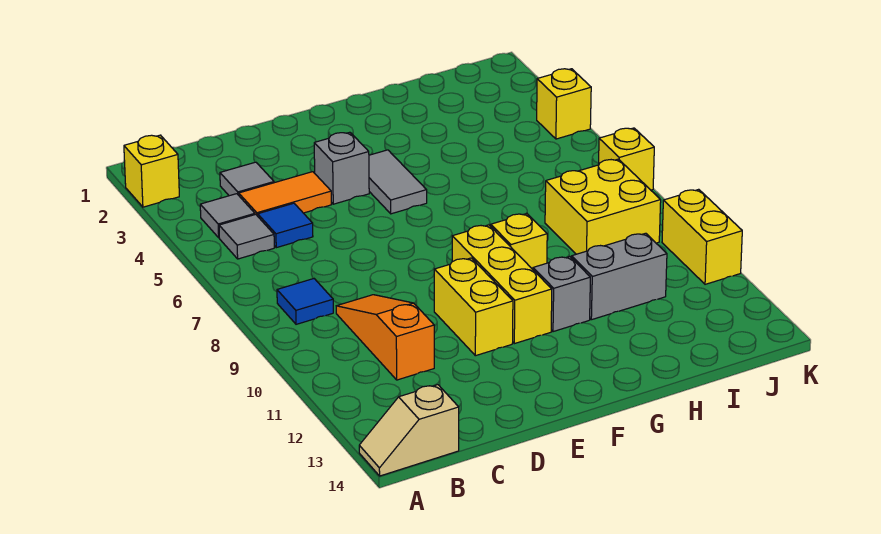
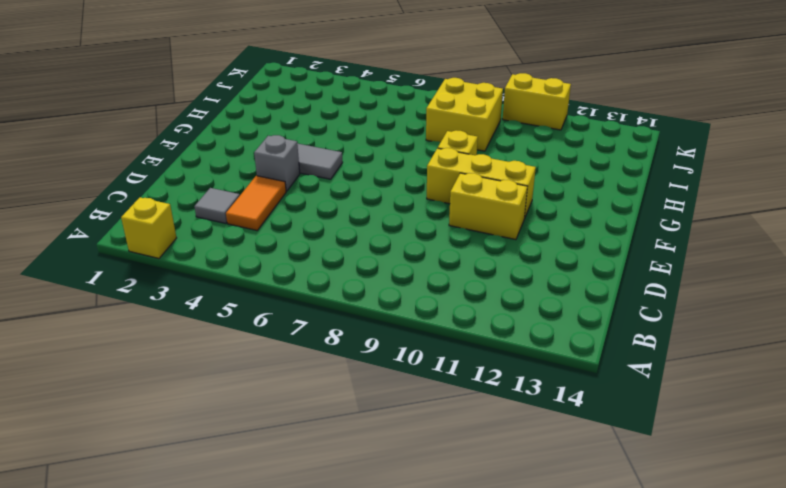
none -> tan 1x2 slope [359,385,459,476]
none -> grey 1x1 tile [200,194,255,238]
none -> grey 1x1 tile [219,214,274,259]

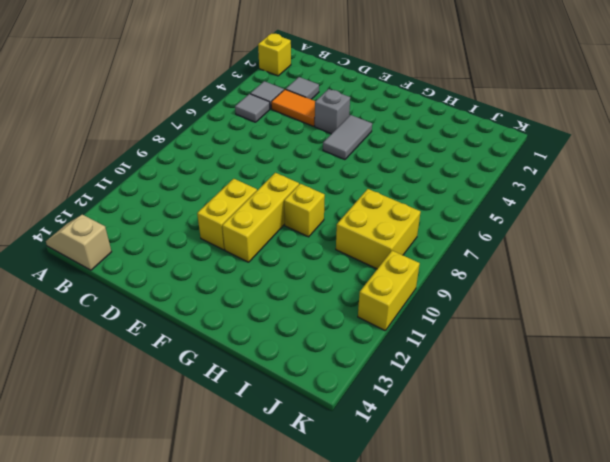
none -> blue 1x1 tile [277,279,333,324]
none -> blue 1x1 tile [258,203,313,248]
none -> orange 1x3 slope [336,295,434,380]

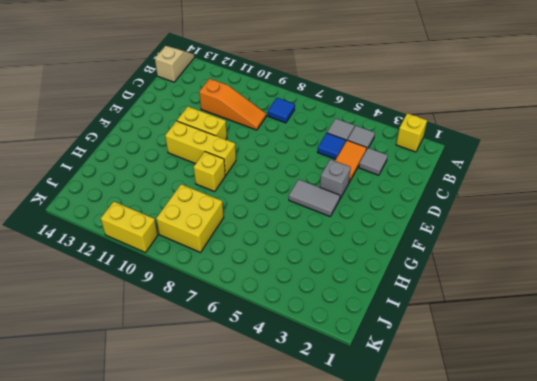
none -> grey 1x1 brick [533,256,590,332]
none -> grey 1x2 brick [572,233,667,320]
none -> yellow 1x1 brick [537,69,591,139]

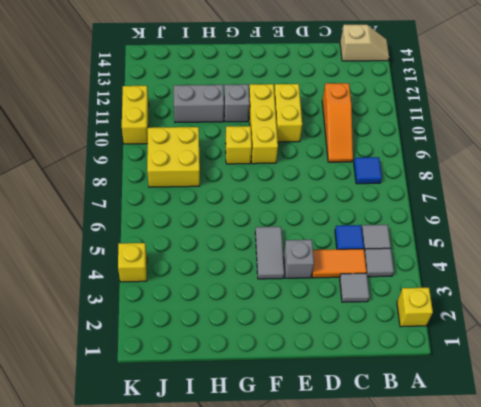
none -> yellow 1x1 brick [599,128,654,190]

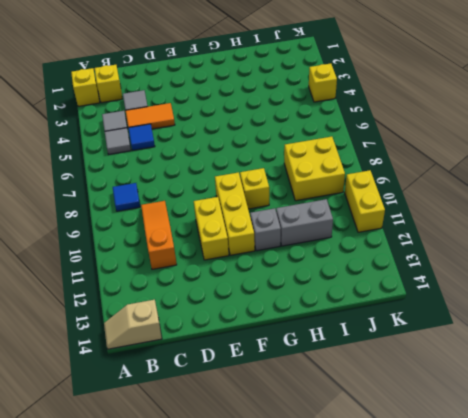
yellow 1x1 brick [95,65,123,103] -> yellow 1x1 brick moved to [599,128,654,190]
none -> grey 1x1 brick [314,132,369,204]
none -> grey 1x2 tile [369,150,427,214]

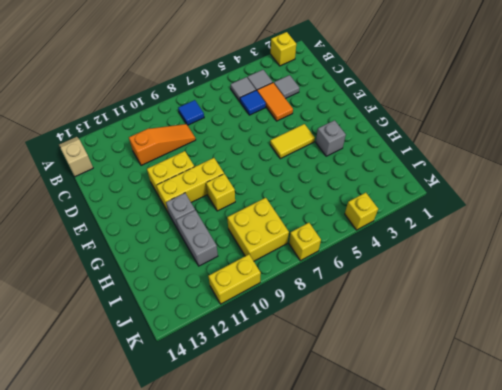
yellow 1x2 tile [270,124,315,159] -> grey 1x2 tile [369,150,427,214]
grey 1x1 brick [316,120,346,156] -> grey 1x1 brick moved to [314,132,369,204]

